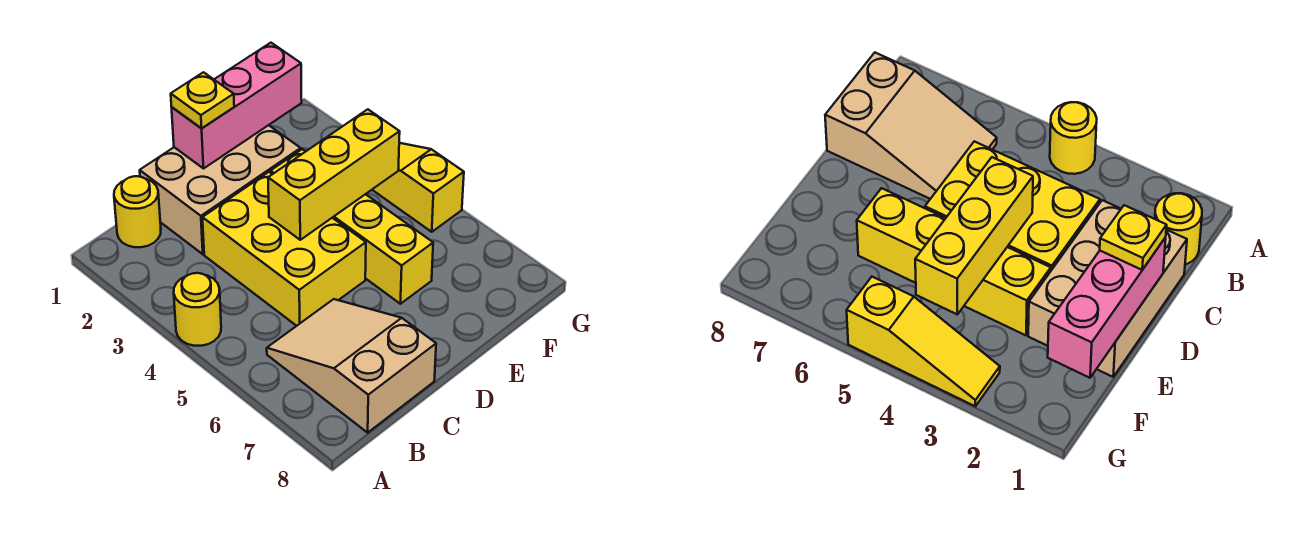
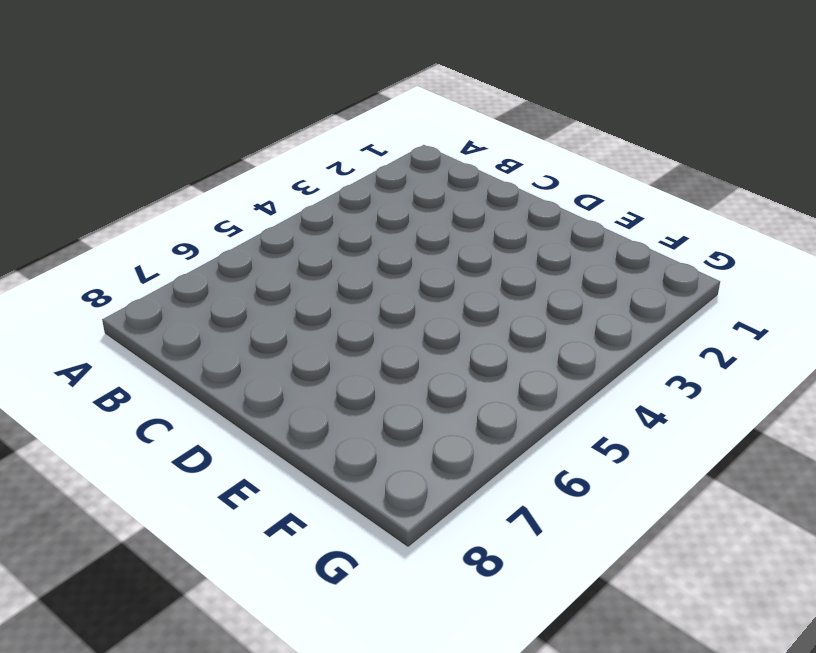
none -> yellow 1x1 round brick [174,273,221,346]
none -> yellow 1x1 round brick [114,176,161,247]

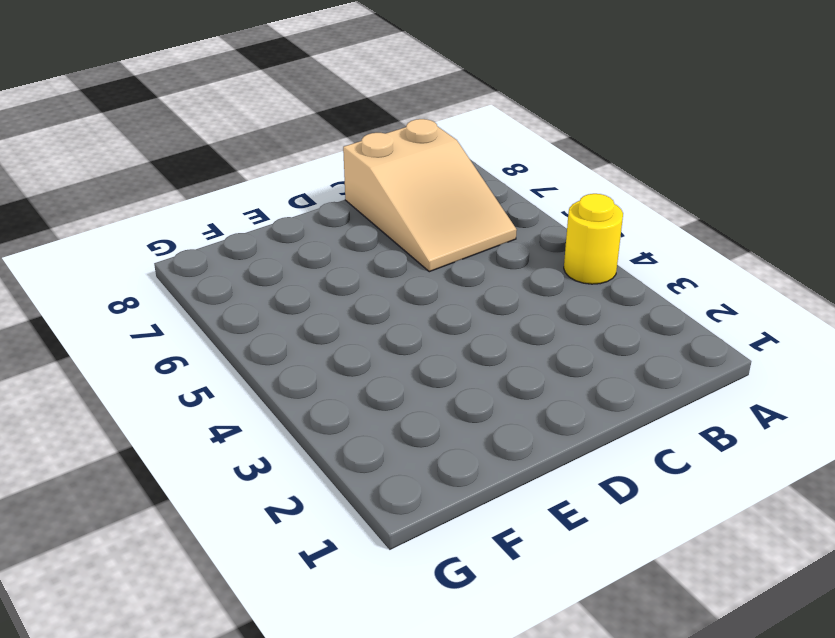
none -> yellow 1x1 round brick [114,176,161,247]
none -> tan 2x3 brick [140,125,301,254]

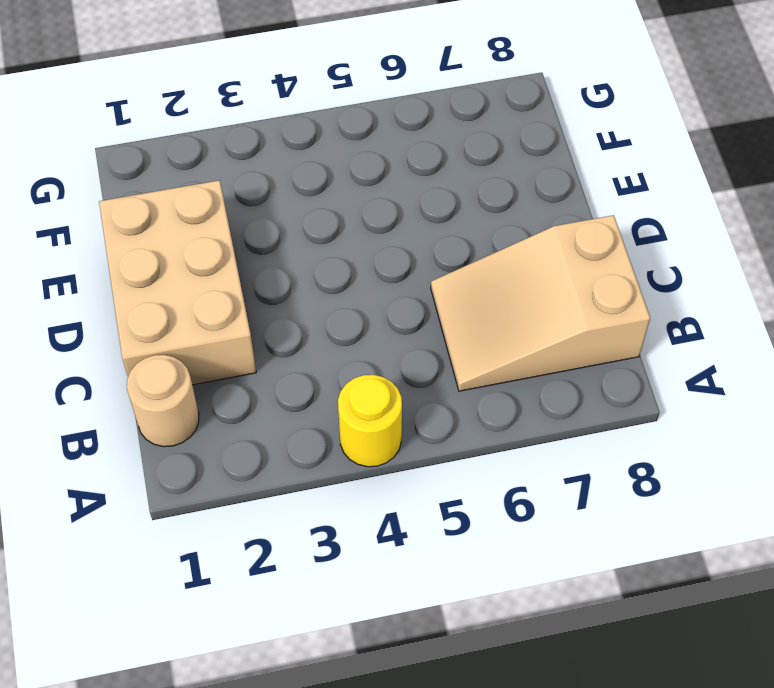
tan 1x1 round brick [127,355,199,447] -> yellow 1x1 round brick [114,176,161,247]
none -> yellow 2x3 brick [202,172,366,326]
none -> yellow 1x4 brick [271,149,433,304]

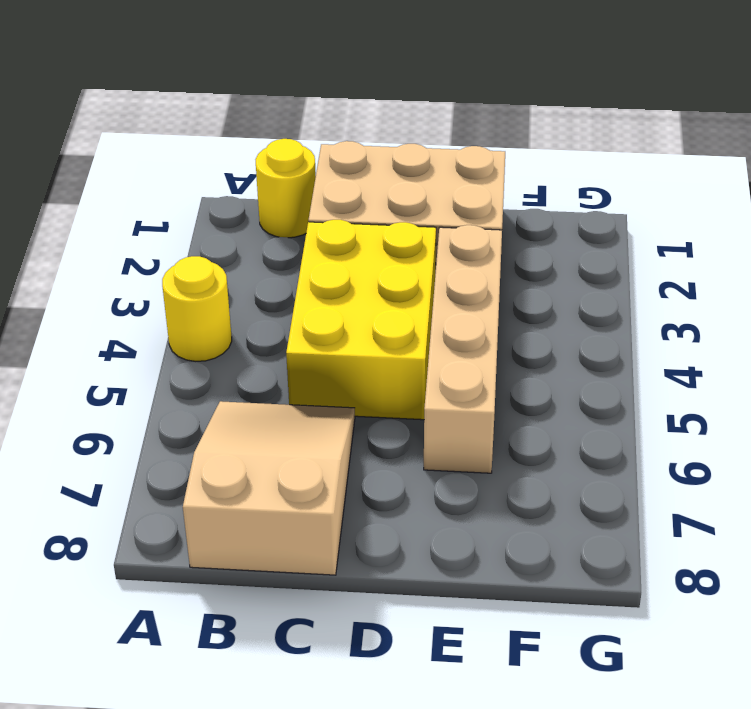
tan 1x4 brick [424,225,502,473] -> yellow 1x4 brick [271,149,433,304]
none -> yellow 1x3 slope [372,143,464,232]
none -> pink 1x3 brick [172,43,302,168]

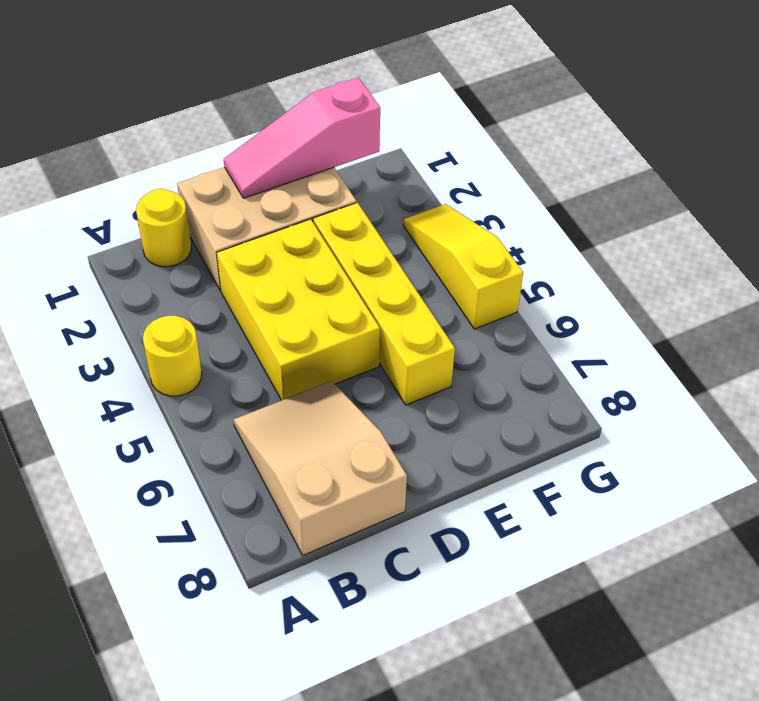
pink 1x3 slope [224,77,380,198] -> pink 1x3 brick [172,43,302,168]
none -> yellow 1x3 brick [268,109,400,240]
none -> yellow 1x1 plate [171,72,234,128]

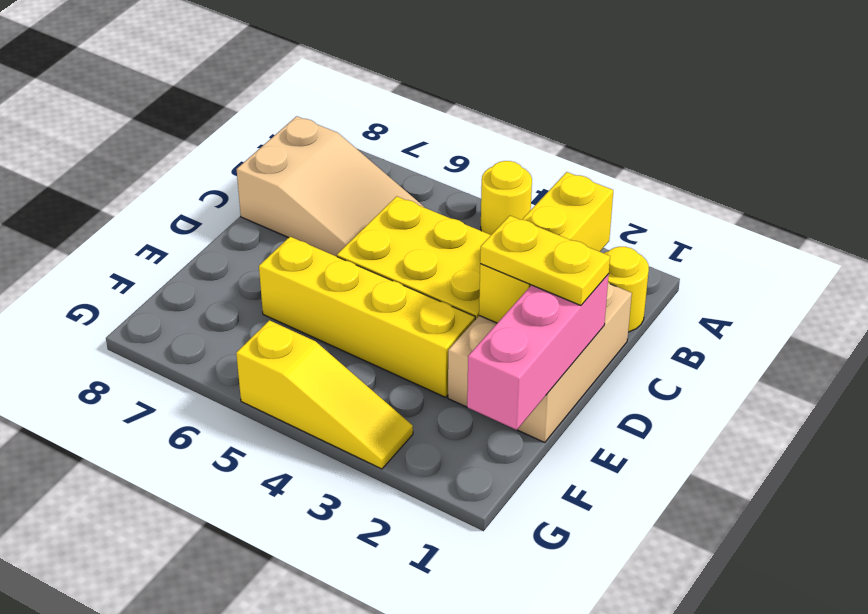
yellow 1x3 brick [479,172,613,323] -> yellow 1x3 brick moved to [268,109,400,240]
yellow 1x2 plate [480,216,610,306] -> yellow 1x1 plate [171,72,234,128]

